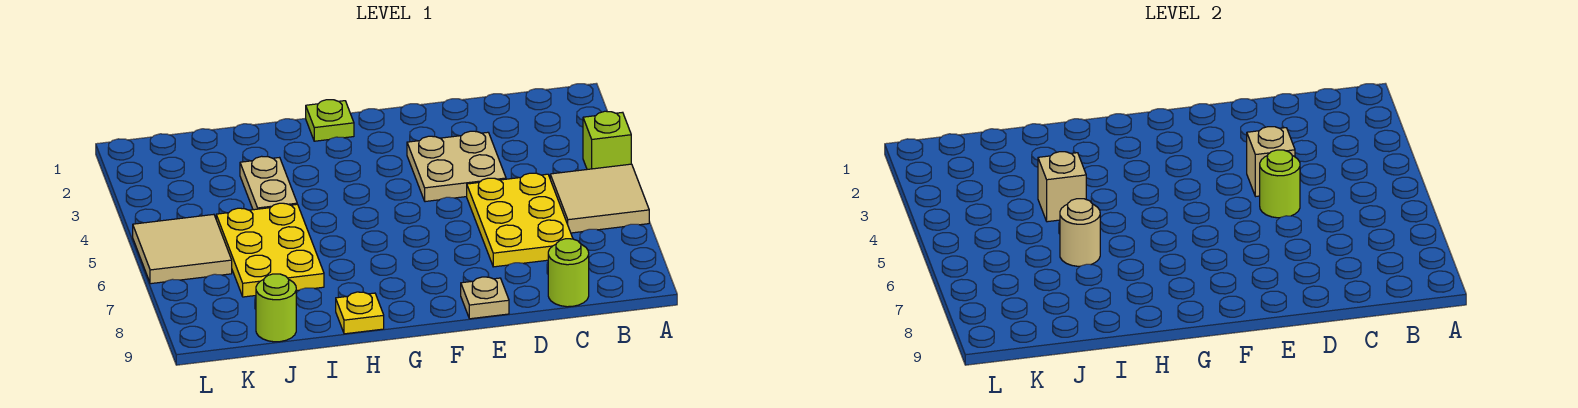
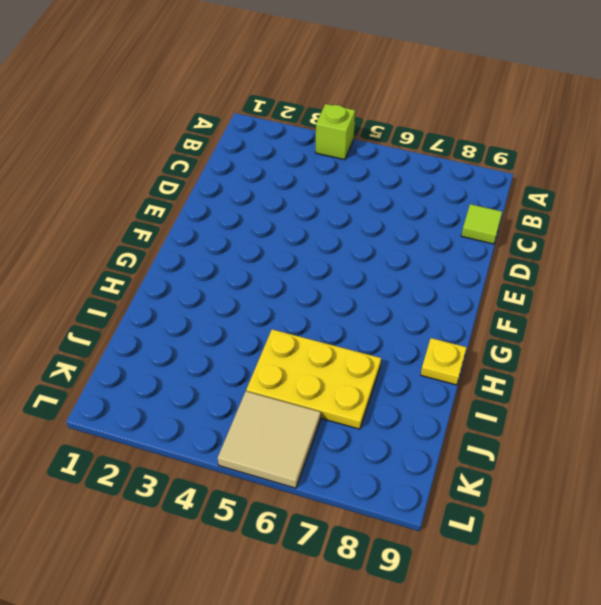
lime 1x1 tile [461,204,502,244] -> lime 1x1 round brick [548,239,589,307]
none -> tan 2x2 tile [550,164,649,233]
none -> yellow 2x3 plate [467,173,573,267]
none -> tan 2x2 plate [407,131,506,202]

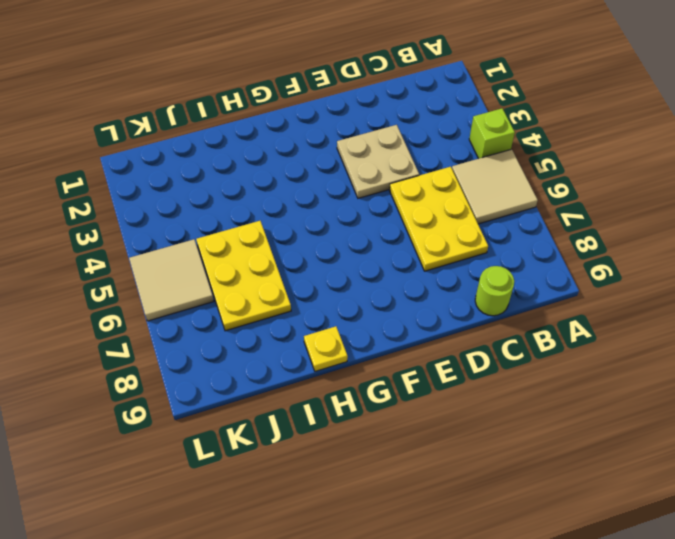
none -> tan 1x1 plate [461,277,509,319]
none -> lime 1x1 plate [306,100,354,141]
none -> tan 1x2 plate [240,156,297,210]

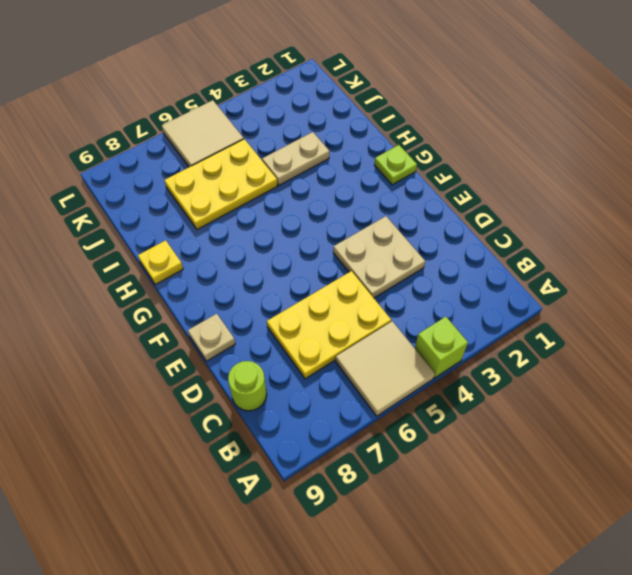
none -> lime 1x1 round brick [256,274,296,342]
none -> tan 1x1 brick [1247,127,1295,196]
none -> lime 1x1 round brick [1260,150,1300,218]

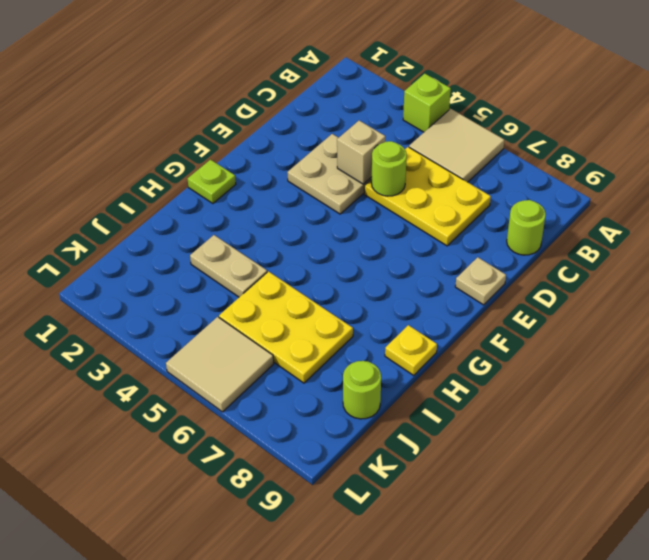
none -> tan 1x1 brick [1038,152,1086,222]
none -> tan 1x1 round brick [1060,199,1100,266]

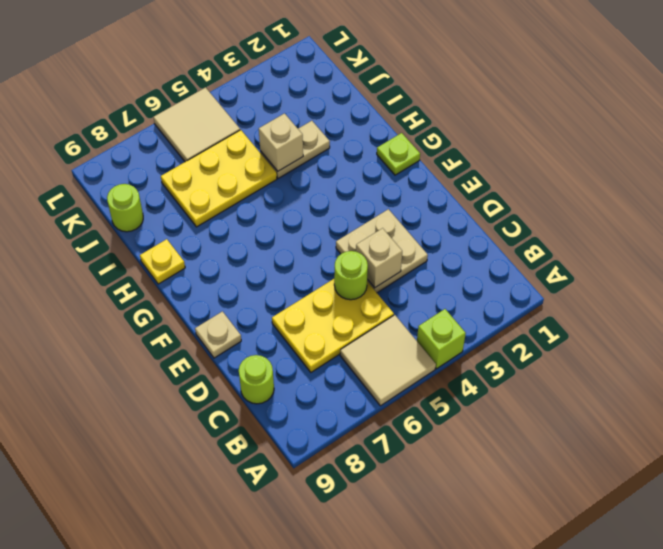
none -> tan 1x1 round brick [1060,199,1100,266]

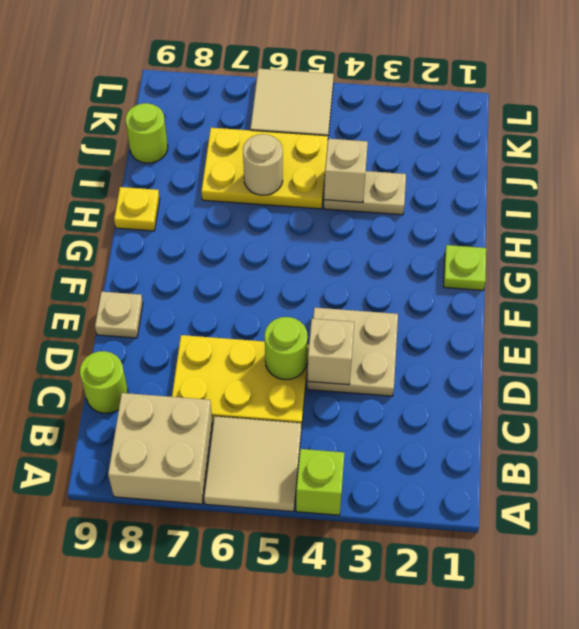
tan 2x2 brick [108,393,213,504] -> none

